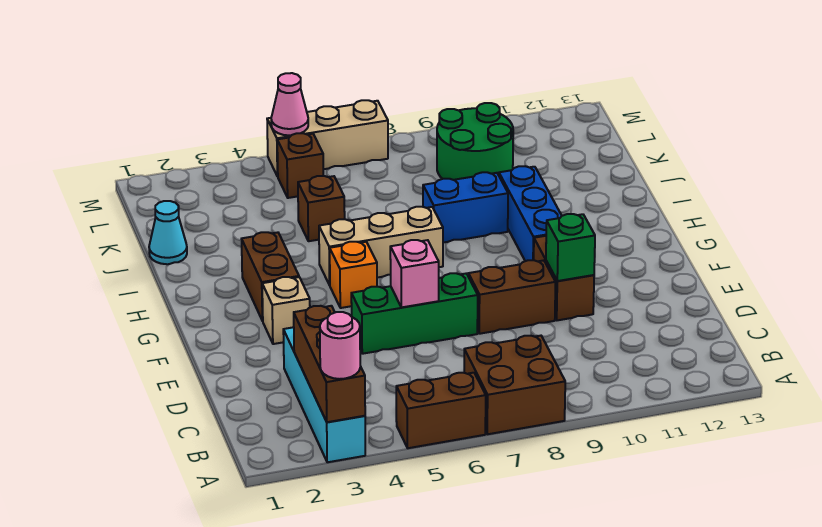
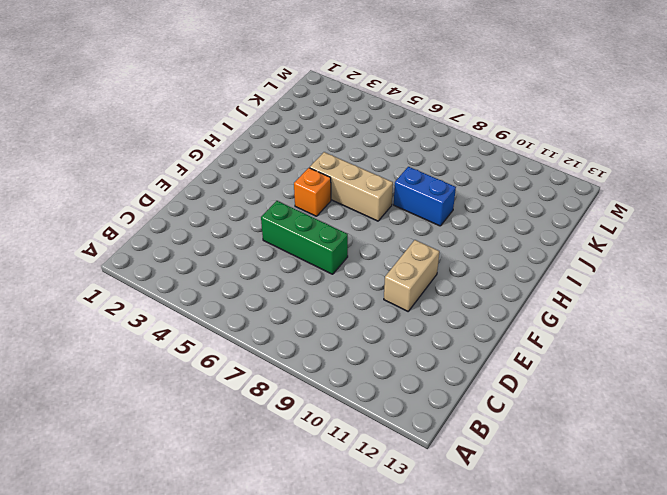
tan 1x2 brick [384,240,439,311] -> brown 1x2 brick [534,236,594,320]
none -> cyan 1x4 brick [283,327,365,462]
none -> brown 1x2 brick [396,373,486,448]
none -> brown 2x2 brick [464,336,565,434]

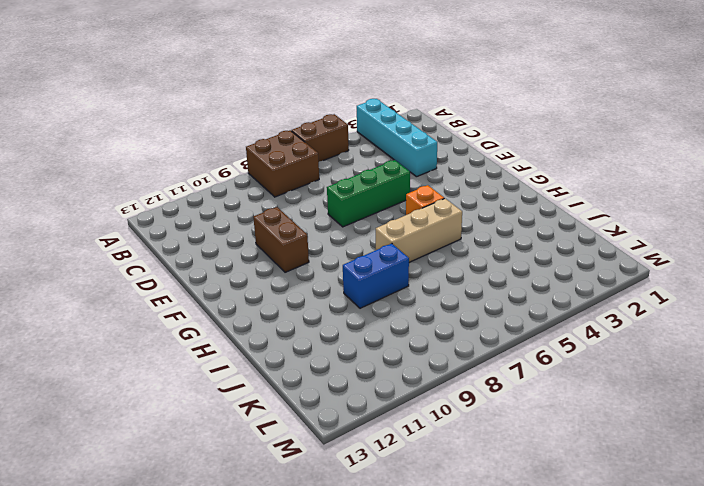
none -> brown 1x2 brick [468,260,555,334]
none -> tan 1x1 brick [262,277,310,344]
none -> brown 1x2 brick [242,232,299,321]

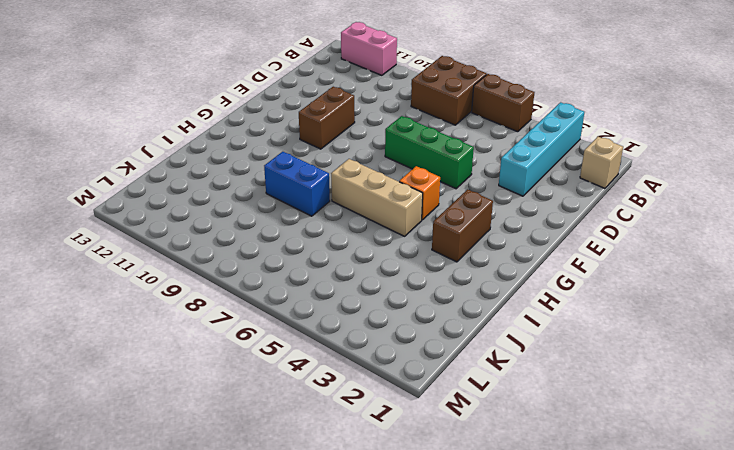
pink 1x2 brick [341,22,397,75] -> none
tan 1x1 brick [580,137,623,188] -> tan 1x1 brick moved to [262,277,310,344]
none -> brown 1x2 brick [468,260,555,334]
none -> blue 1x3 brick [499,166,562,261]
none -> cyan 1x1 cone [149,201,187,264]

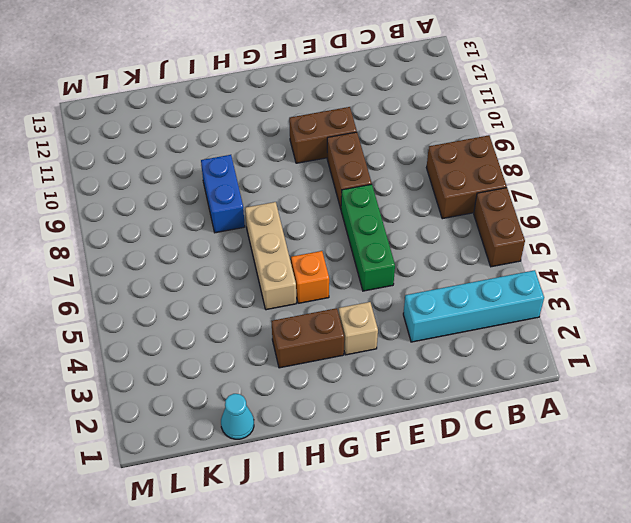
none -> blue 1x3 brick [499,166,562,261]
none -> brown 1x1 brick [298,176,345,241]
none -> green 2x2 round brick [437,103,513,180]

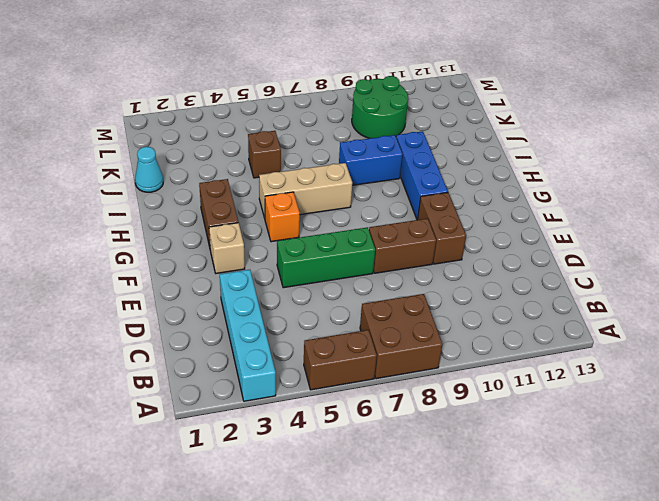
none -> brown 1x1 brick [277,133,323,198]
none -> tan 1x3 brick [267,100,388,177]
none -> brown 1x3 brick [294,306,365,422]

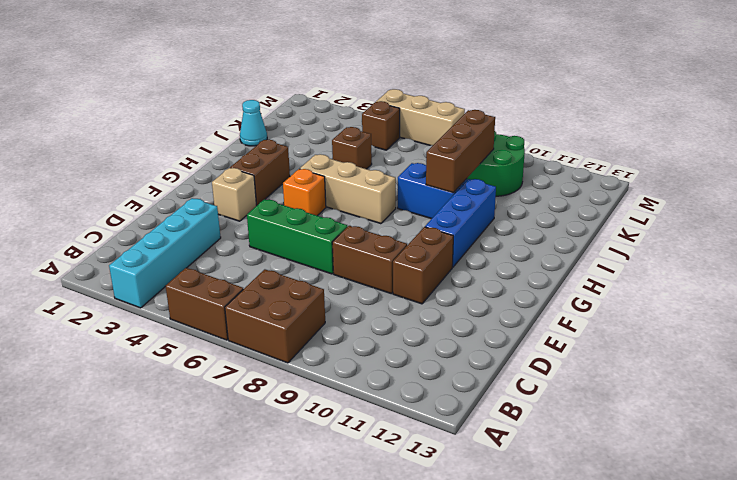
brown 1x3 brick [426,110,495,193] -> brown 1x3 brick moved to [294,306,365,422]
none -> pink 1x1 brick [390,240,439,307]
none -> green 1x1 brick [546,214,595,281]
none -> pink 1x1 cone [271,73,308,135]

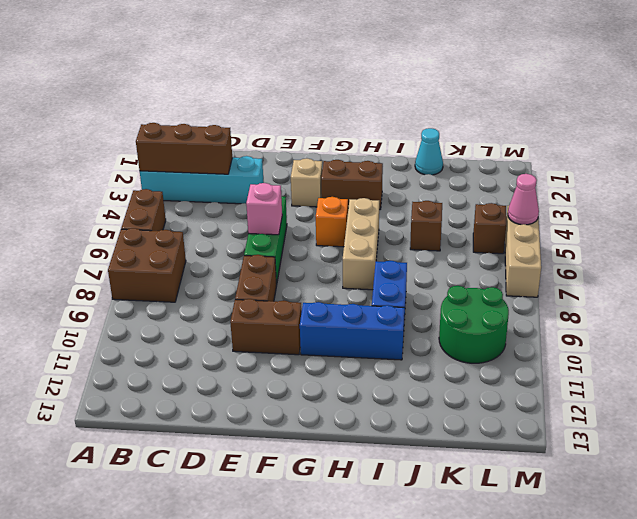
none -> green 1x1 brick [546,214,595,281]
none -> pink 1x1 round brick [320,312,360,379]

